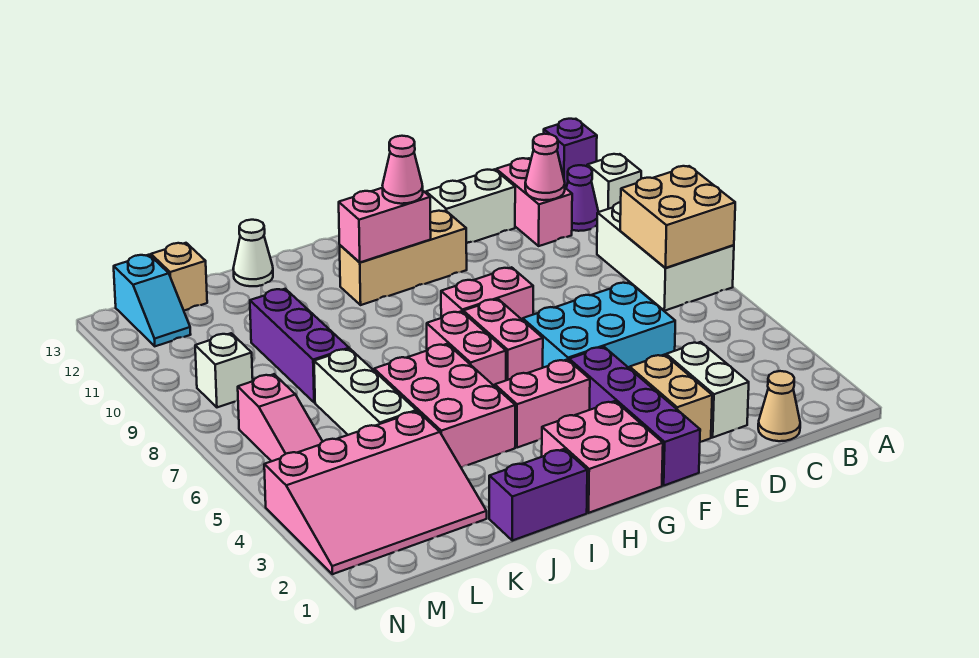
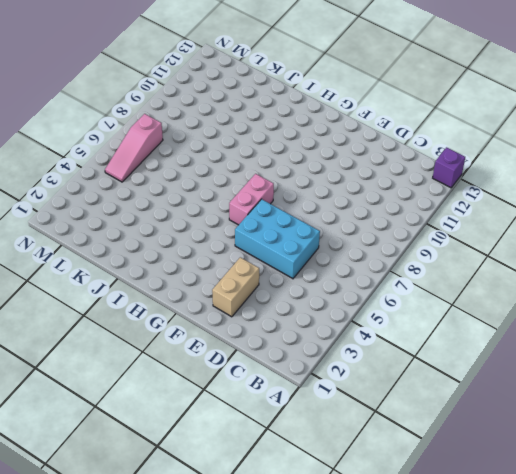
none -> white 2x3 brick [597,202,734,311]
none -> white 1x1 brick [587,154,641,212]
none -> purple 1x1 cone [566,165,598,231]
none -> tan 1x1 cone [758,371,800,441]

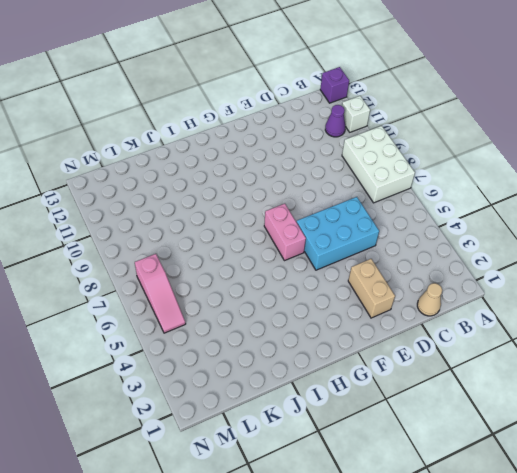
none -> pink 1x2 brick [496,158,572,246]
none -> white 1x2 brick [666,342,749,437]
none -> white 1x2 brick [426,169,515,243]
none -> purple 1x4 brick [569,347,700,485]

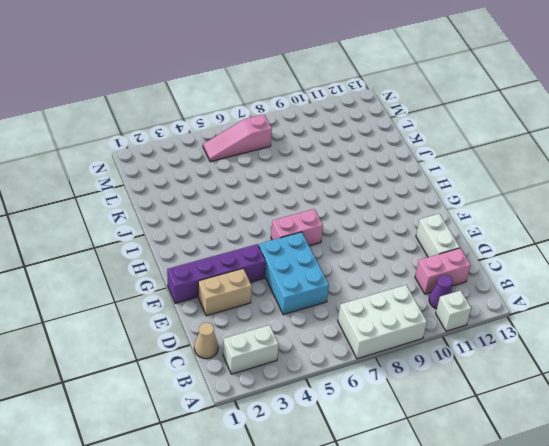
white 1x2 brick [223,325,279,374] -> white 1x2 brick moved to [666,342,749,437]
none -> purple 1x1 brick [544,119,597,187]
none -> pink 1x2 brick [441,267,533,320]
none -> tan 1x3 brick [340,211,467,305]
none -> pink 2x2 brick [542,401,663,513]

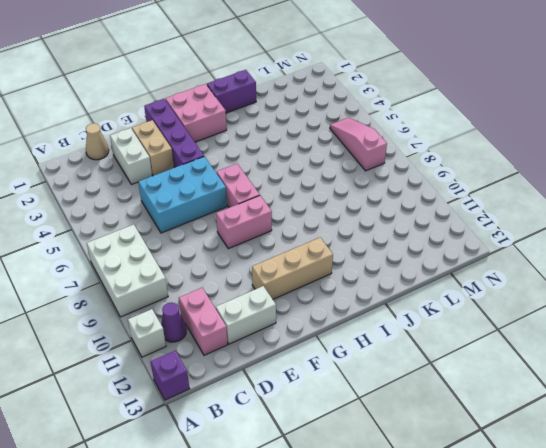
none -> pink 1x2 brick [495,359,590,448]
none -> pink 1x2 brick [427,311,506,386]
none -> pink 2x3 brick [374,344,515,467]
none -> white 1x1 cone [233,220,273,286]

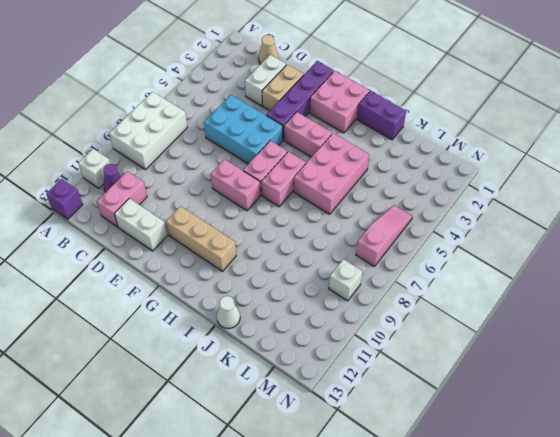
none -> pink 3x4 slope [264,411,487,574]
none -> white 1x3 brick [314,349,416,435]
none -> purple 1x3 brick [250,289,349,403]
none -> tan 1x1 brick [151,243,207,311]

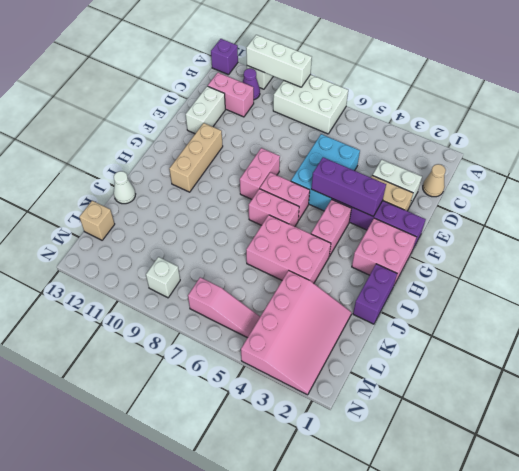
white 1x3 brick [246,35,312,87] -> white 1x3 brick moved to [314,349,416,435]
purple 1x3 brick [311,157,386,216] -> purple 1x3 brick moved to [250,289,349,403]
none -> cyan 1x2 slope [114,255,191,346]
none -> tan 2x2 brick [620,166,735,268]
none -> pink 1x1 cone [525,134,565,200]
none -> pink 1x2 brick [339,188,431,262]

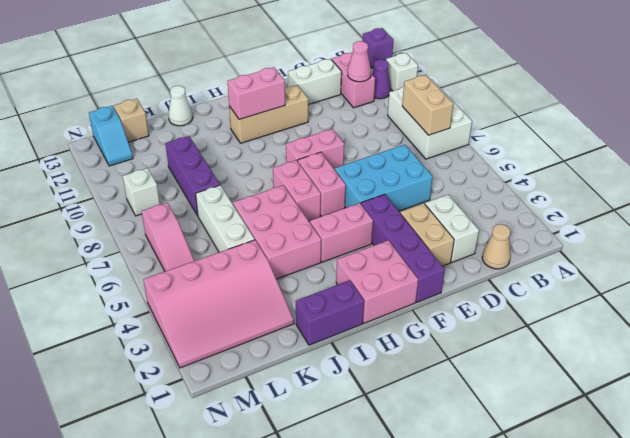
tan 1x2 brick [402,75,453,135] -> tan 2x2 brick [620,166,735,268]
none -> pink 1x1 cone [383,136,423,204]

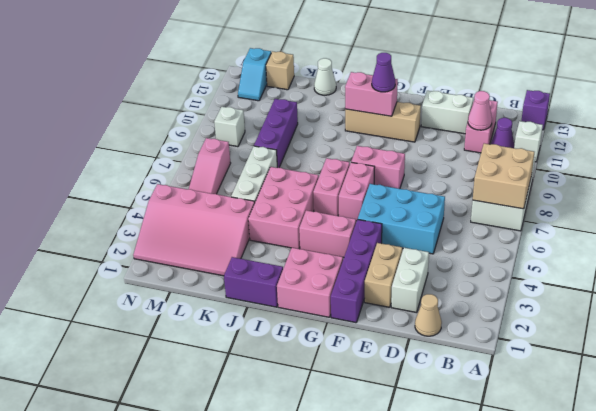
purple 1x1 cone [372,53,395,92] -> pink 1x1 cone [383,136,423,204]

